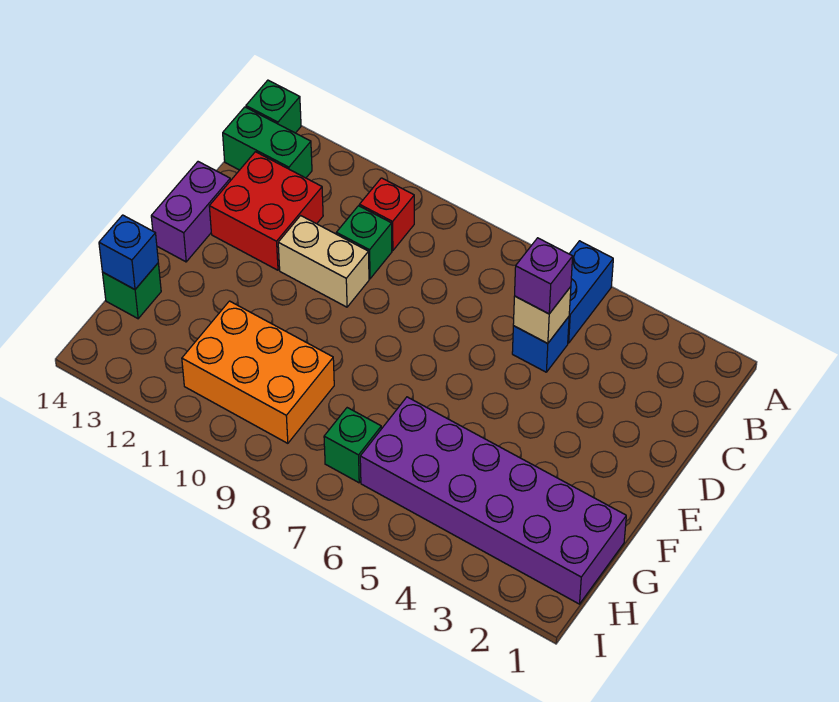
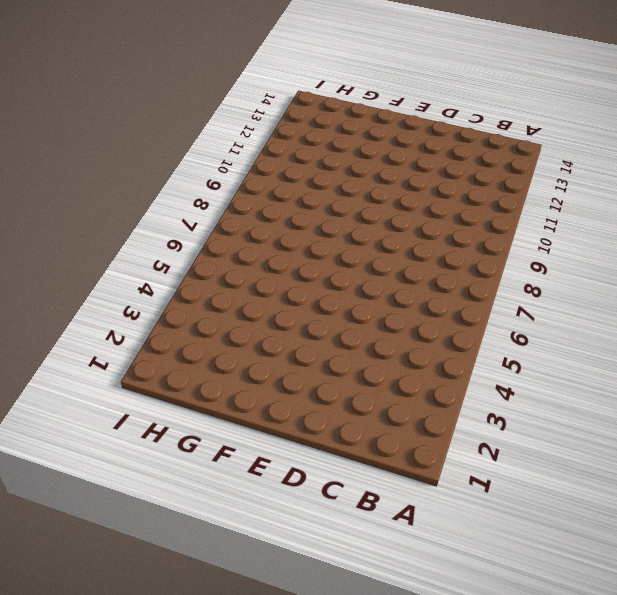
none -> blue 1x2 brick [568,241,613,343]
none -> green 1x1 brick [246,80,301,133]
none -> red 1x1 brick [360,178,414,251]

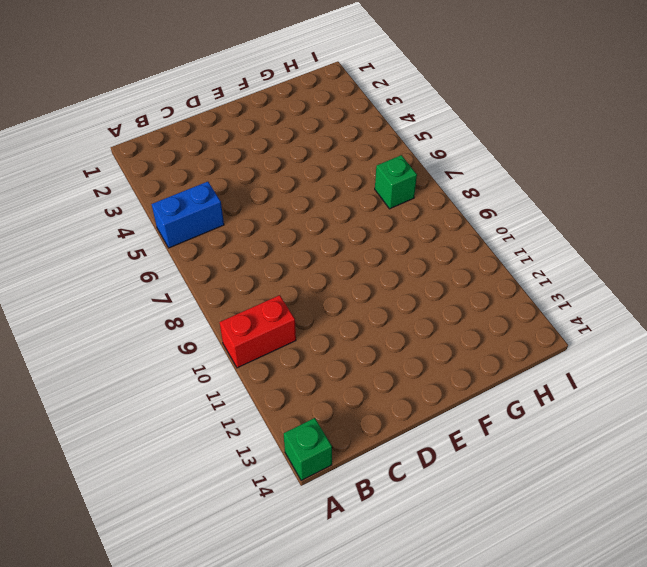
red 1x2 brick [220,295,296,368] -> red 1x1 brick [360,178,414,251]
none -> green 1x2 brick [223,107,312,178]
none -> blue 1x1 brick [512,317,569,372]
none -> green 1x1 brick [336,206,392,279]

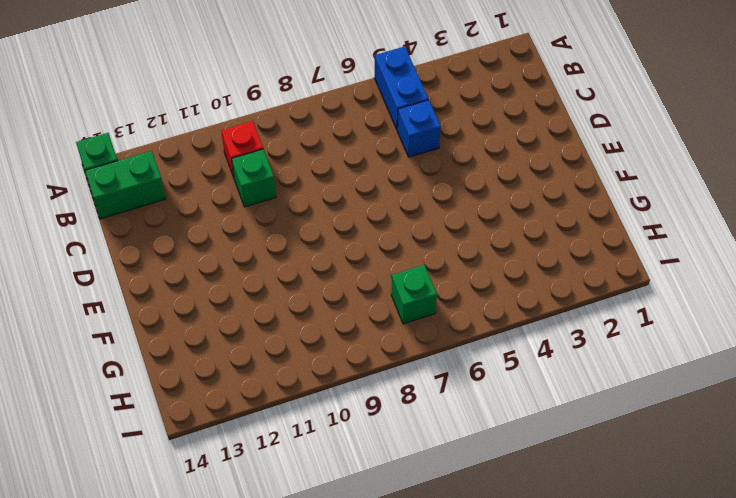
none -> red 2x2 brick [209,152,323,270]
none -> tan 1x2 brick [278,216,369,307]
none -> purple 1x2 brick [151,162,230,262]

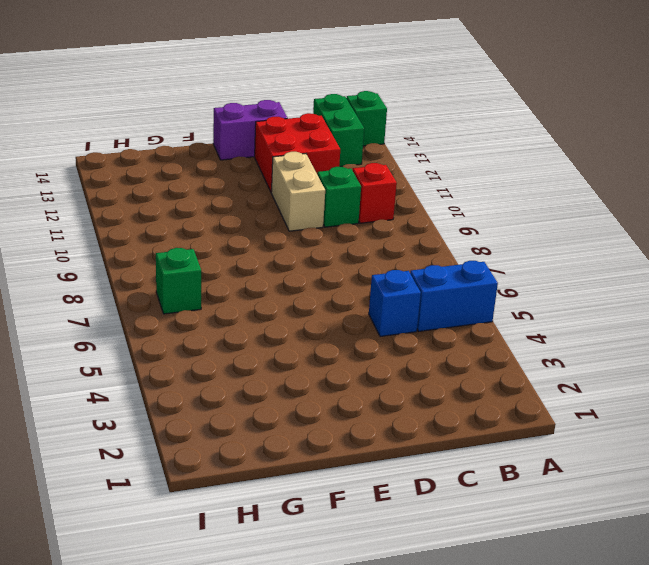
none -> purple 2x6 brick [360,397,626,604]
none -> orange 2x3 brick [182,301,334,443]
none -> green 1x1 brick [103,263,161,319]

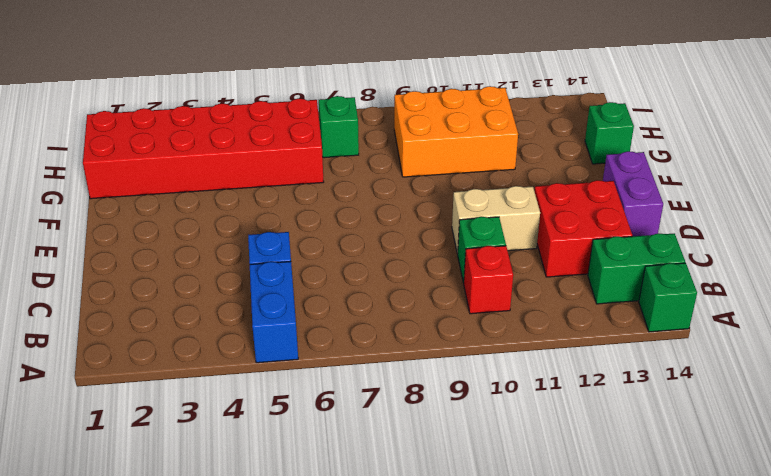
red 2x6 brick [83,99,324,199] -> purple 2x6 brick [360,397,626,604]
none -> tan 1x1 brick [513,287,571,344]
none -> blue 1x1 brick [99,215,158,289]
none -> purple 1x1 brick [515,238,573,314]

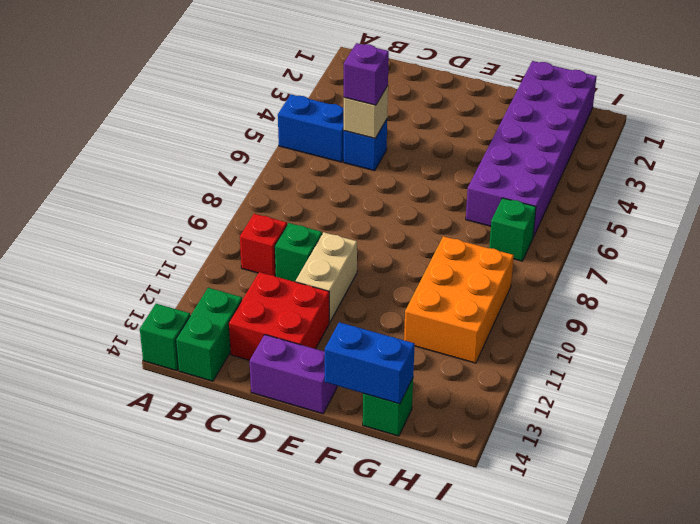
blue 1x2 brick [325,322,415,404] -> blue 1x1 brick [99,215,158,289]

